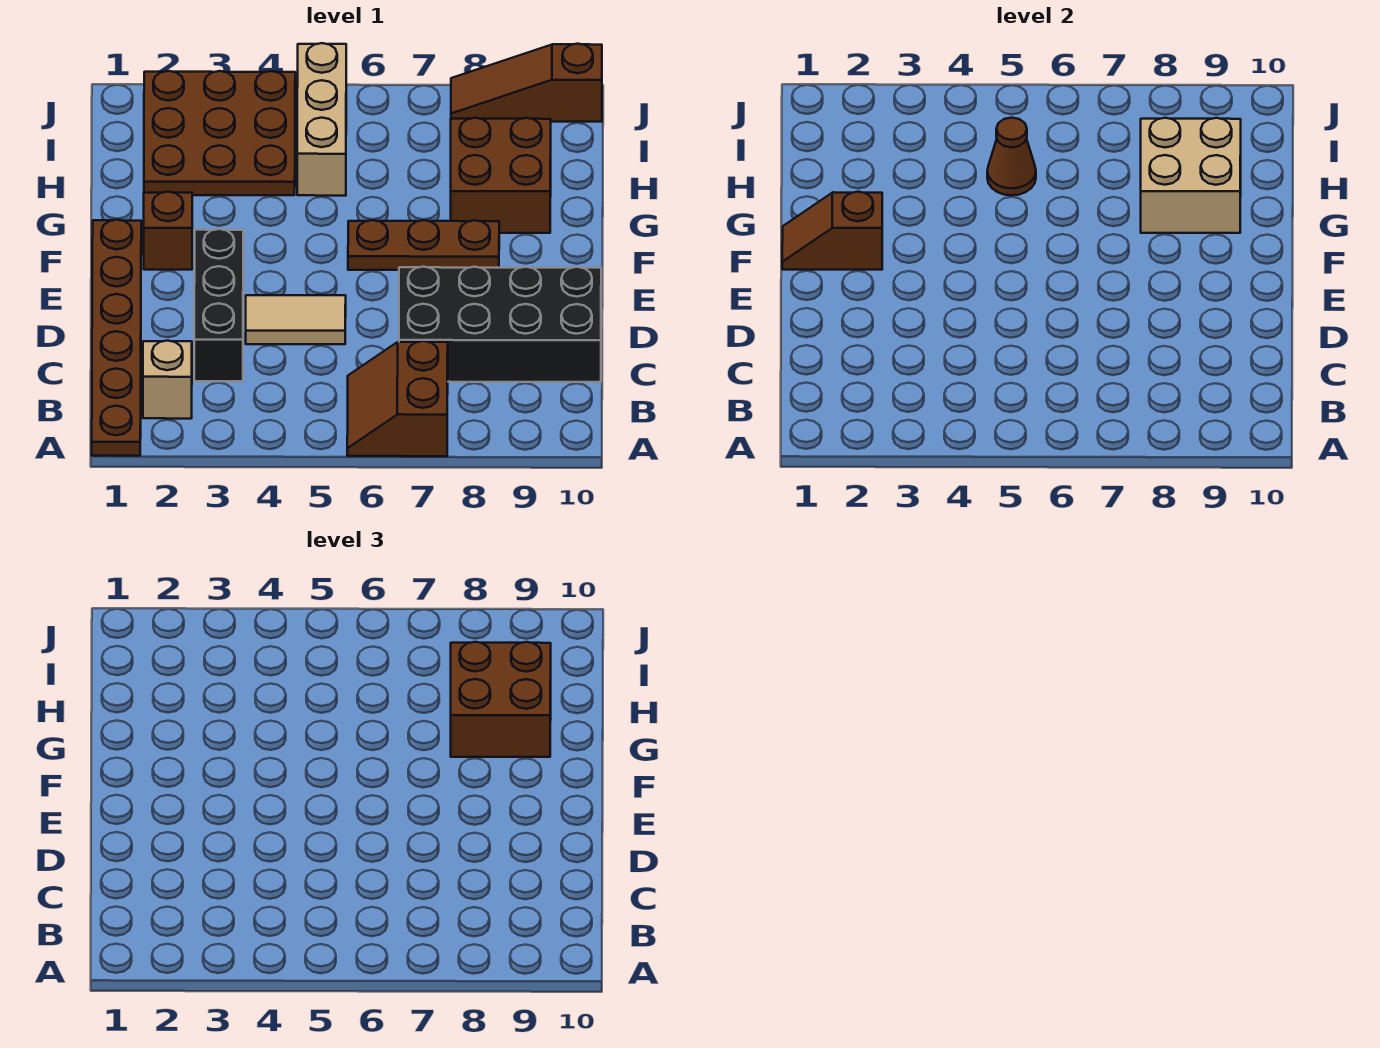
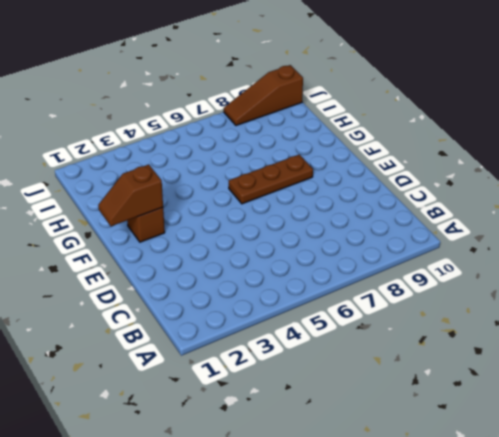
none -> brown 1x6 plate [92,220,141,456]
none -> brown 2x2 slope [347,341,448,456]
none -> tan 1x1 brick [143,341,192,419]

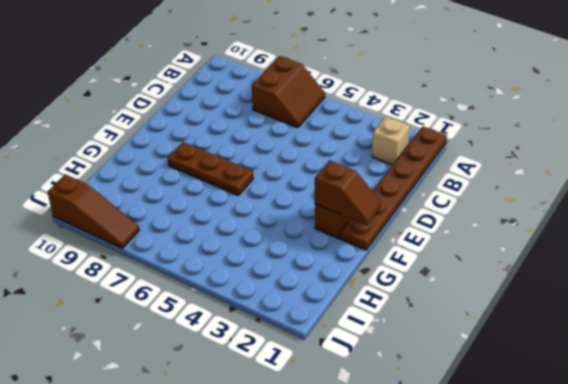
none -> black 1x3 brick [194,229,243,381]
none -> black 2x4 brick [399,267,601,382]
none -> tan 1x2 tile [246,295,346,344]

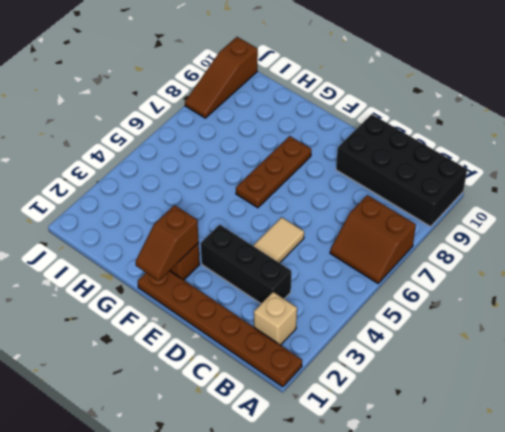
black 2x4 brick [336,114,467,227] -> black 2x4 brick turned to [399,267,601,382]
none -> brown 2x2 brick [451,118,551,233]
none -> brown 3x3 plate [144,71,295,195]
none -> tan 1x3 brick [297,43,346,196]

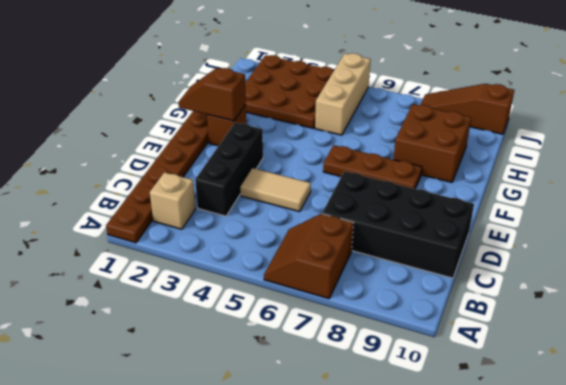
none -> tan 2x2 brick [1141,118,1241,233]
none -> brown 1x1 cone [987,118,1036,195]
none -> brown 2x2 brick [451,642,551,757]

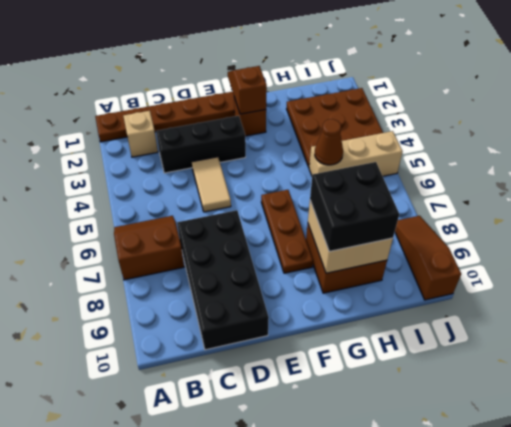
black 2x2 brick [310,162,399,251] -> brown 2x2 brick [451,642,551,757]

